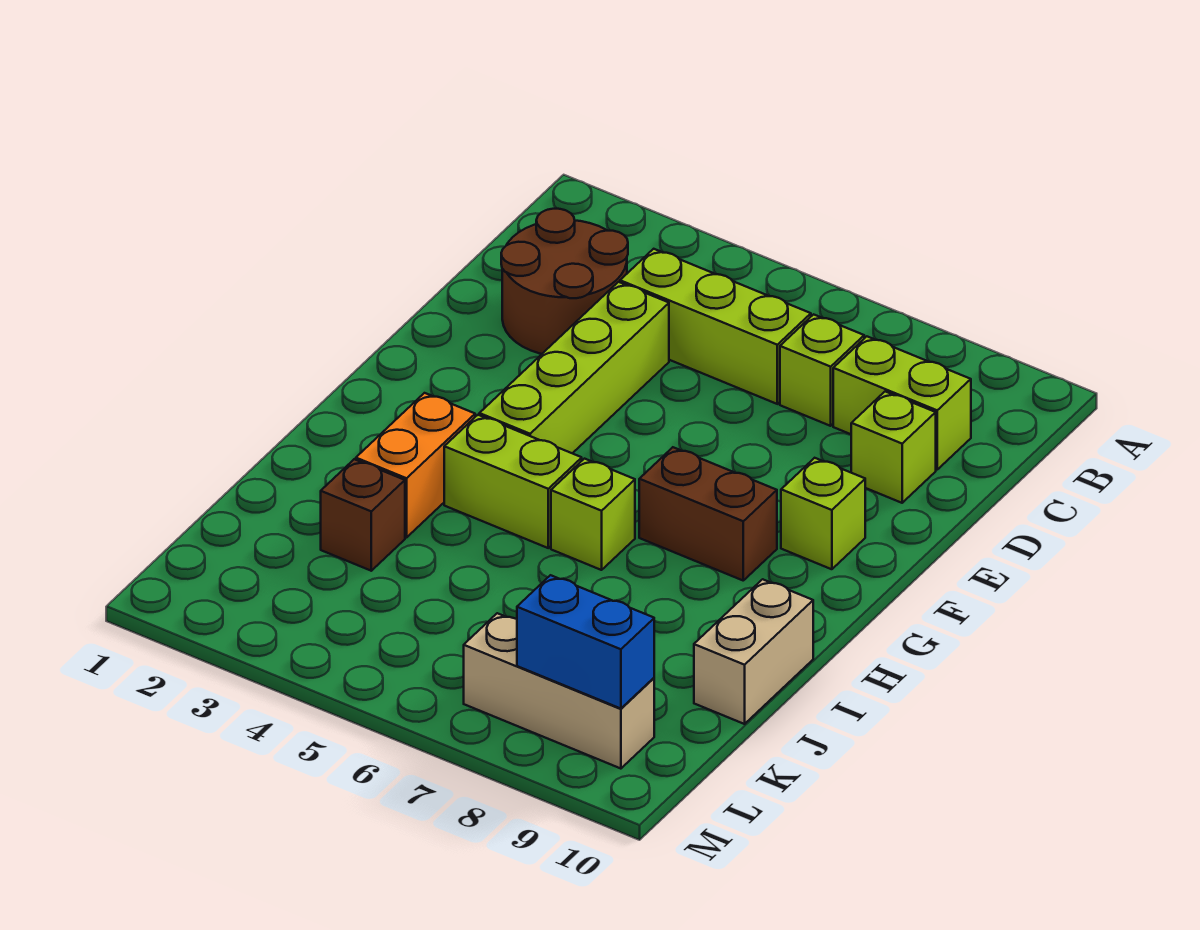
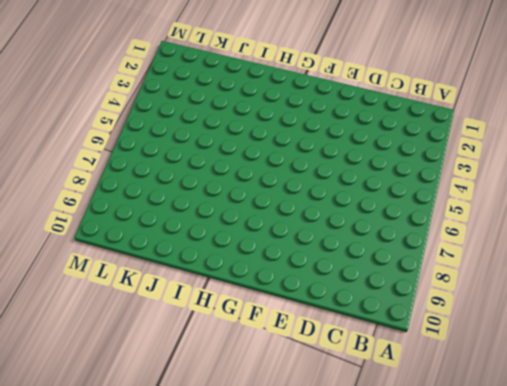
none -> brown 2x2 round brick [501,209,628,354]
none -> lime 1x3 brick [620,249,811,404]
none -> lime 1x1 brick [780,314,864,426]

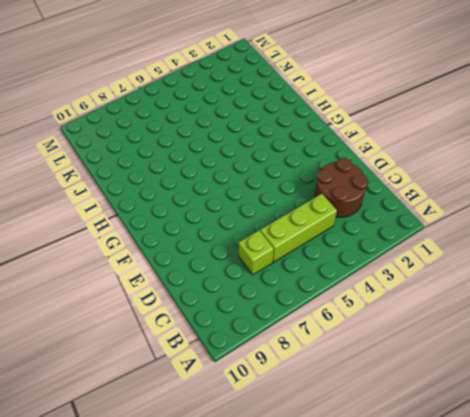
none -> lime 1x2 brick [833,336,971,470]
none -> lime 1x4 brick [479,282,669,453]
none -> lime 1x1 brick [851,392,936,503]

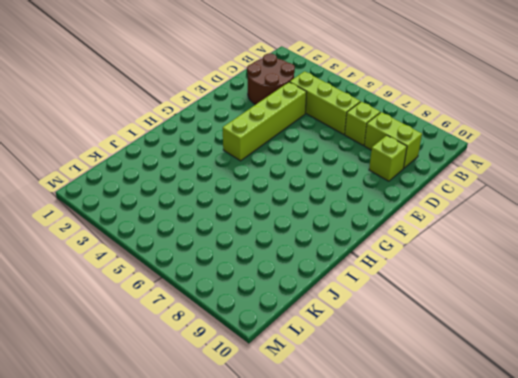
none -> lime 1x1 brick [781,458,865,569]
none -> brown 1x2 brick [639,447,777,580]
none -> orange 1x2 brick [356,393,475,538]

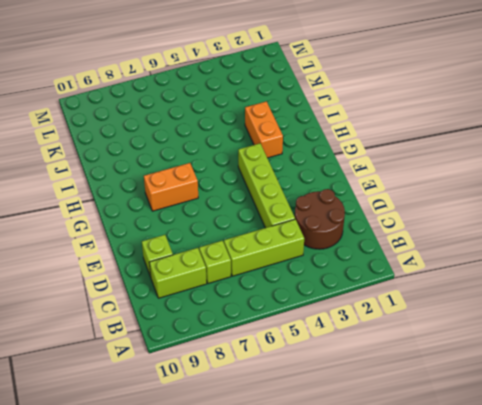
orange 1x2 brick [144,163,198,211] -> brown 1x2 brick [639,447,777,580]
none -> lime 1x1 brick [781,458,865,569]
none -> lime 1x2 brick [444,415,582,548]
none -> lime 1x1 brick [551,459,635,570]

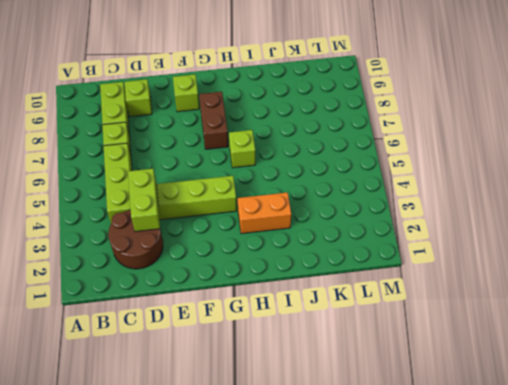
lime 1x2 brick [128,169,160,232] -> lime 1x2 brick moved to [444,415,582,548]
none -> tan 1x2 brick [694,579,813,724]
none -> brown 1x1 brick [321,459,405,571]
none -> tan 1x3 brick [464,613,654,769]

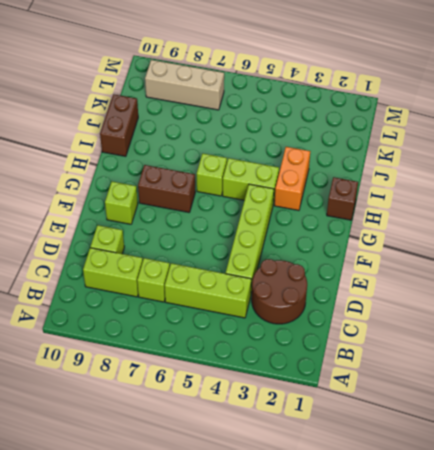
brown 1x1 brick [327,177,358,220] -> brown 1x1 brick moved to [321,459,405,571]
brown 1x2 brick [100,94,138,156] -> tan 1x2 brick [694,579,813,724]
none -> blue 1x2 brick [517,575,654,709]

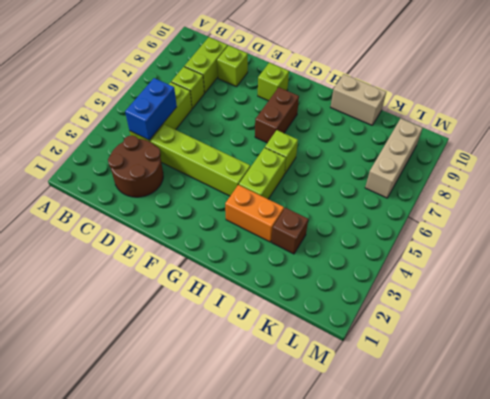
blue 1x2 brick [125,78,177,140] -> blue 1x2 brick moved to [517,575,654,709]

